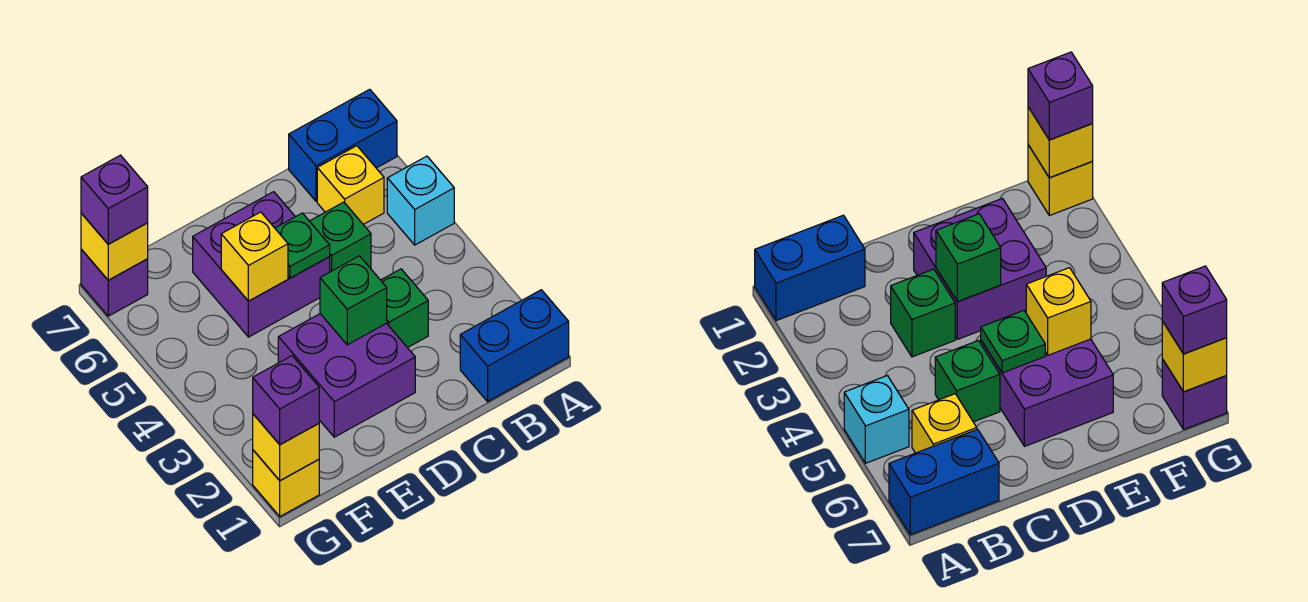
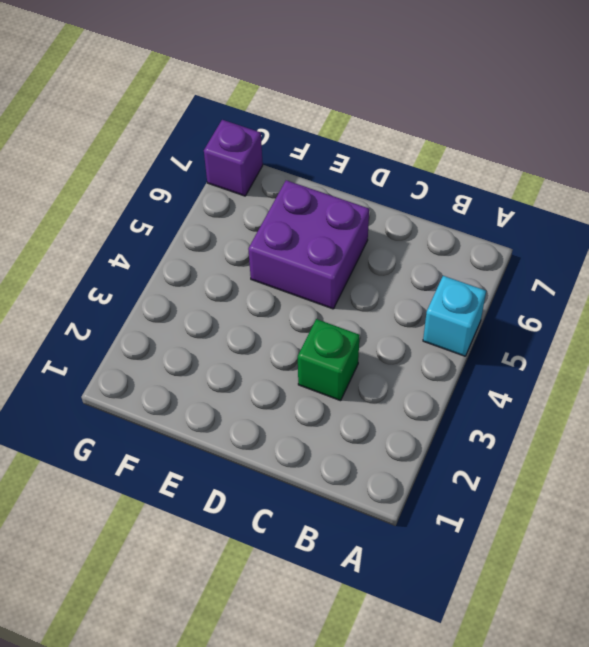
none -> blue 1x2 brick [460,290,569,402]
none -> blue 1x2 brick [289,89,397,201]
none -> yellow 1x1 brick [317,146,384,224]

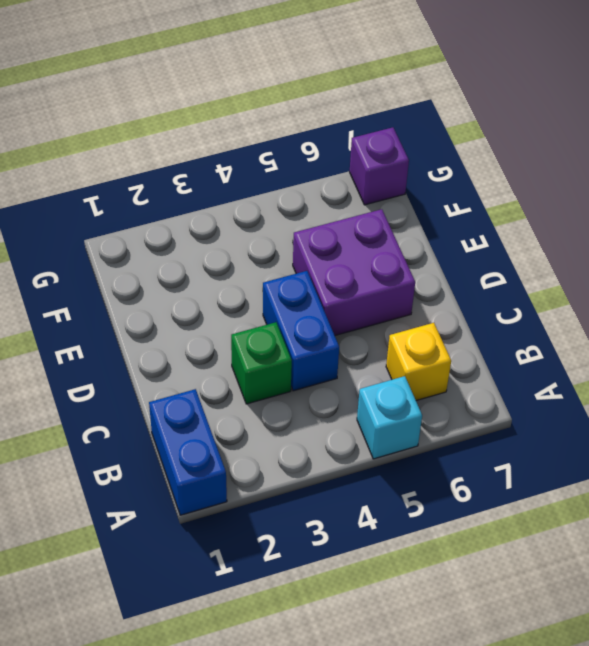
blue 1x2 brick [263,271,339,391] -> blue 1x2 brick moved to [289,89,397,201]
none -> green 1x1 brick [310,202,371,272]
none -> purple 2x2 brick [278,314,415,437]
none -> yellow 1x1 brick [253,450,319,516]

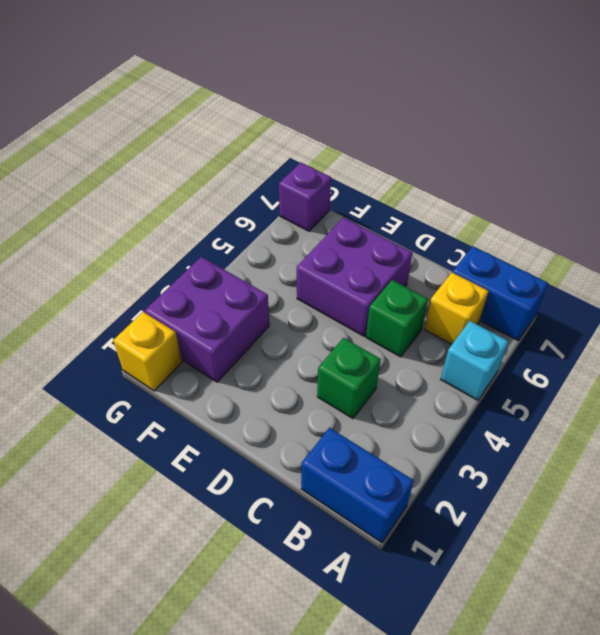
purple 2x2 brick [145,257,269,382] -> purple 2x2 brick moved to [278,314,415,437]
none -> green 1x1 brick [320,256,387,345]
none -> green 1x1 plate [275,213,330,278]
none -> yellow 1x1 brick [221,212,288,301]

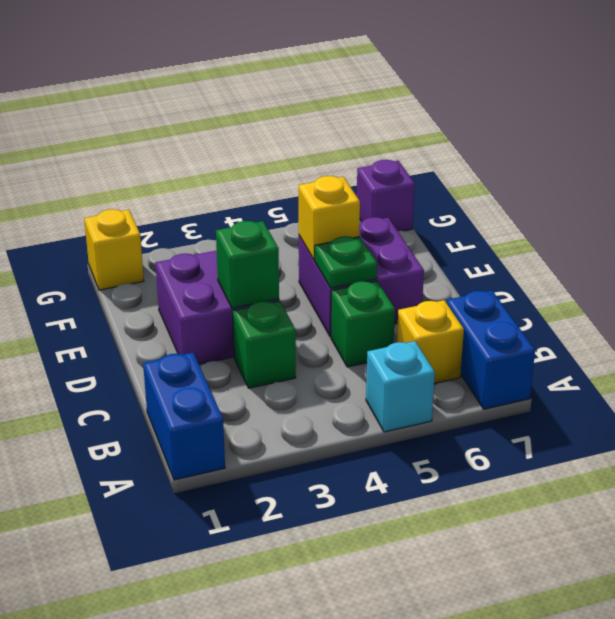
none -> yellow 1x1 brick [253,414,319,481]
none -> yellow 1x1 brick [81,213,148,280]
none -> purple 1x1 brick [253,356,319,445]

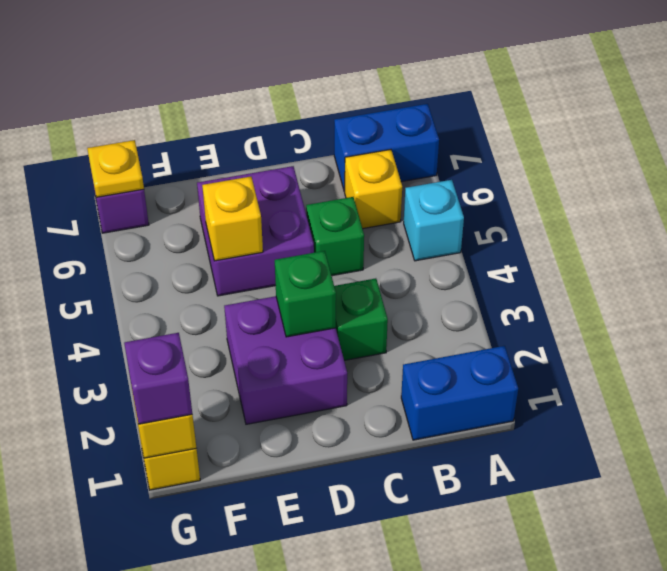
yellow 1x1 plate [87,140,144,198] -> yellow 1x1 brick [81,213,148,280]
none -> green 1x1 plate [275,213,330,278]
none -> purple 1x1 brick [81,155,148,244]

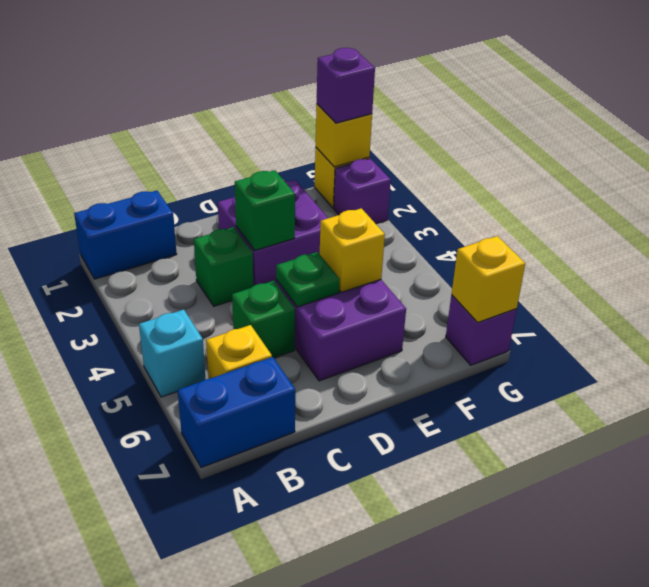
purple 1x1 brick [334,159,391,224] -> purple 1x1 brick moved to [81,155,148,244]

